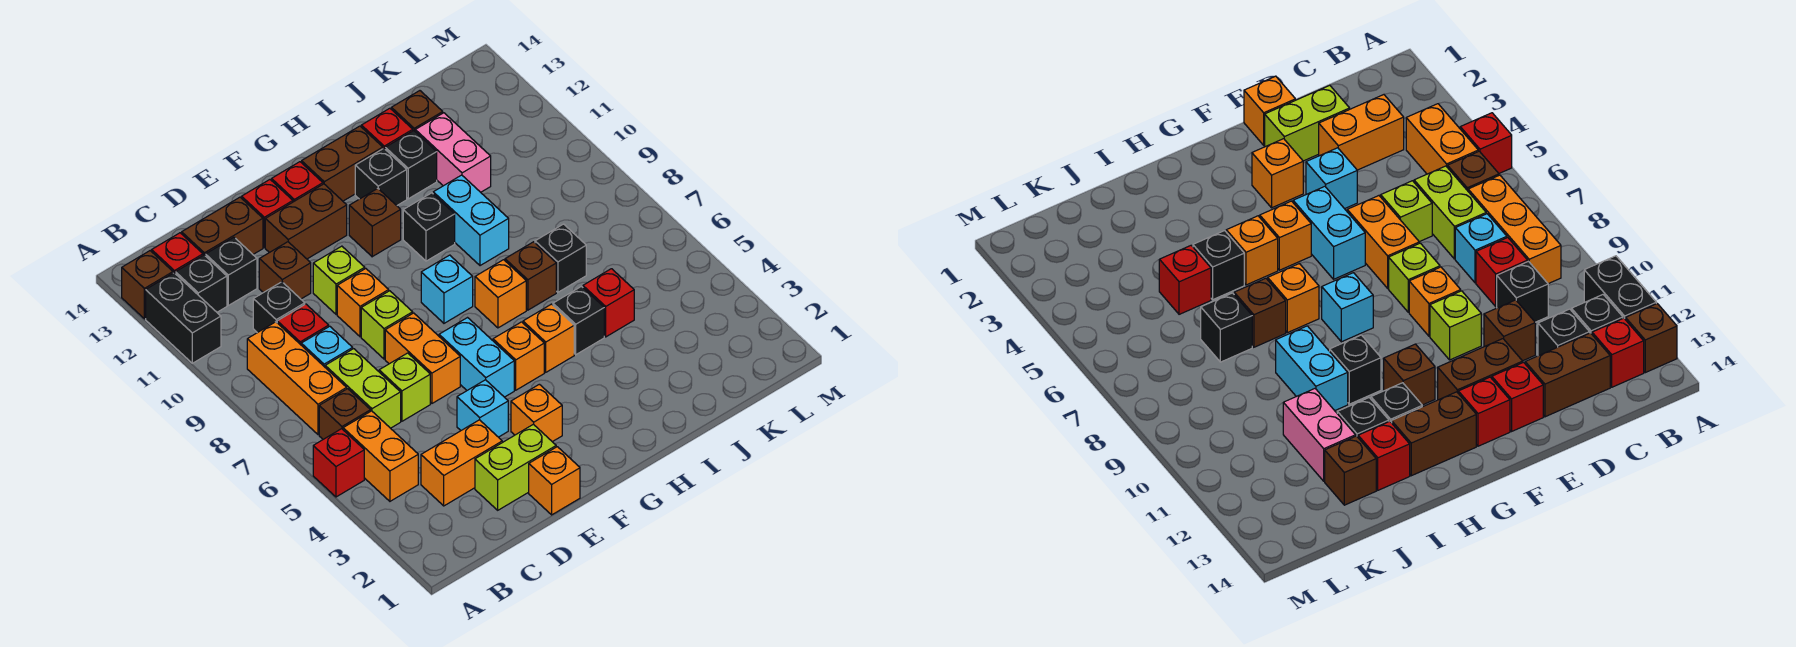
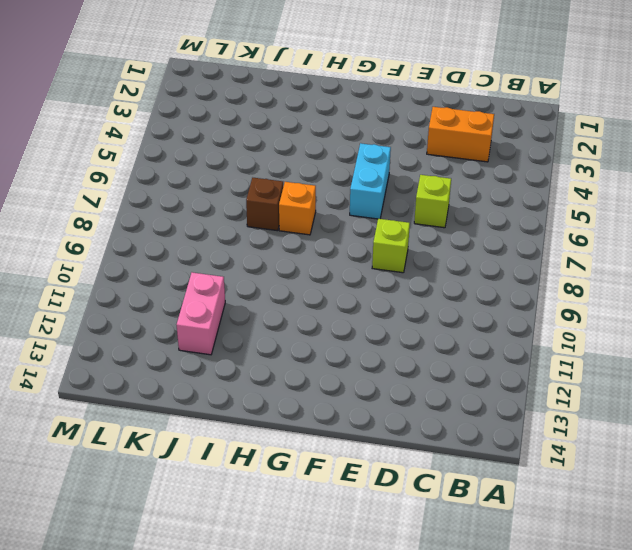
none -> red 1x1 brick [313,429,364,497]
none -> black 1x2 brick [146,273,221,363]
none -> brown 1x1 brick [122,251,173,319]
none -> orange 1x2 brick [343,411,418,501]

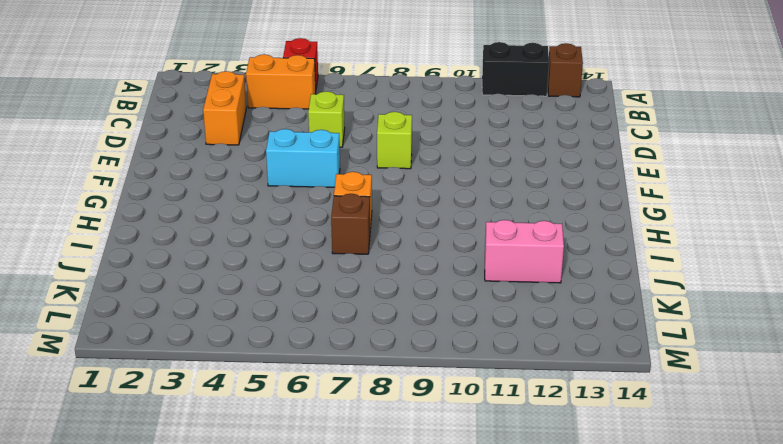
none -> brown 1x1 brick [319,389,371,439]
none -> orange 1x3 brick [247,322,347,435]
none -> black 1x1 brick [176,255,227,312]
none -> red 1x1 brick [152,233,203,274]

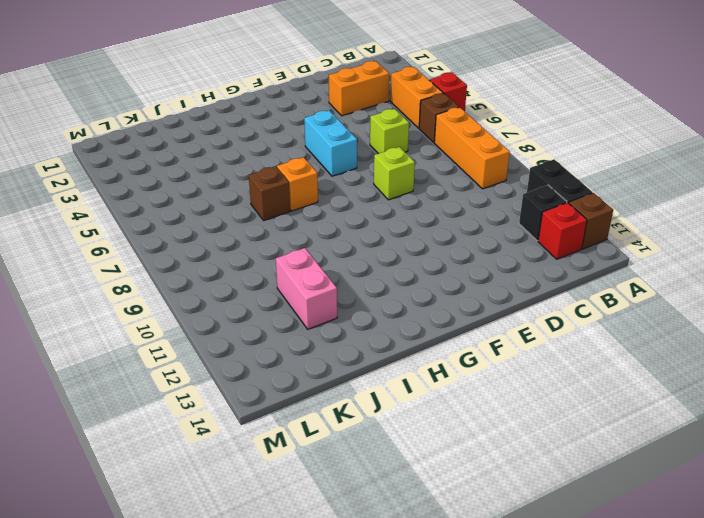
none -> lime 1x2 brick [325,349,401,428]
none -> cyan 1x1 brick [301,326,353,367]
none -> red 1x1 brick [277,304,329,345]
none -> black 1x1 brick [253,282,305,333]

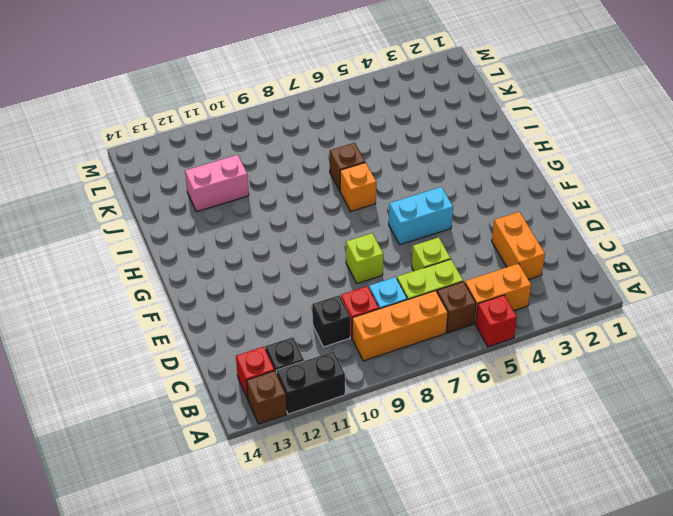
none -> black 1x1 brick [206,237,257,305]
none -> brown 1x2 brick [182,197,263,256]
none -> lime 1x2 brick [475,424,556,510]
none -> brown 1x1 brick [259,242,311,299]

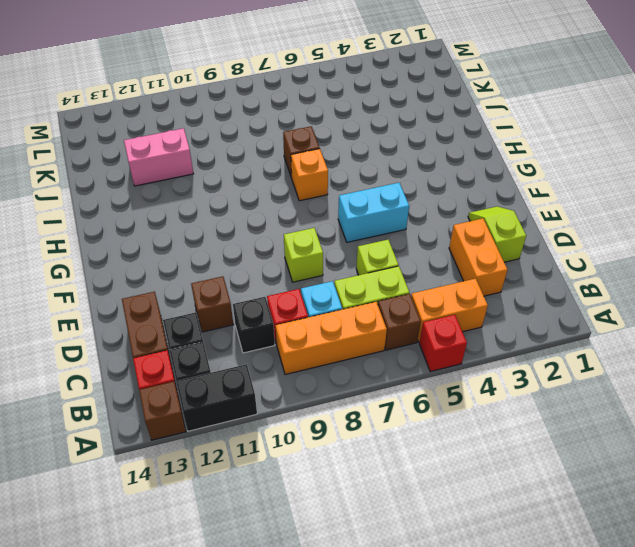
lime 1x2 slope [468,206,526,262] -> lime 1x2 brick [475,424,556,510]
none -> orange 1x1 brick [529,447,580,515]
none -> cyan 1x1 brick [457,380,508,437]
none -> orange 1x2 brick [385,313,460,403]
none -> orange 1x1 brick [337,269,389,337]

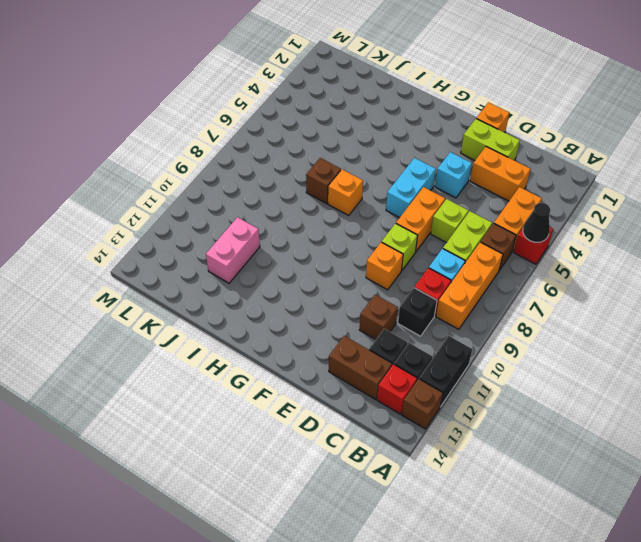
black 1x1 cone [523,203,551,242] -> none
none -> lime 1x1 brick [313,246,365,315]
none -> brown 1x2 brick [265,184,347,259]
none -> red 1x1 brick [242,180,293,248]
none -> orange 1x1 brick [511,384,562,442]

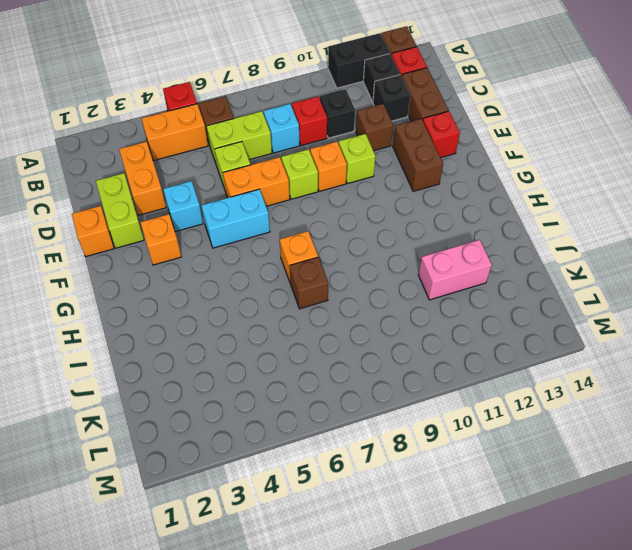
none -> orange 1x3 brick [247,322,347,435]
none -> red 1x1 brick [272,162,323,202]
none -> orange 1x1 brick [493,322,544,390]
none -> cyan 1x1 brick [421,255,473,323]

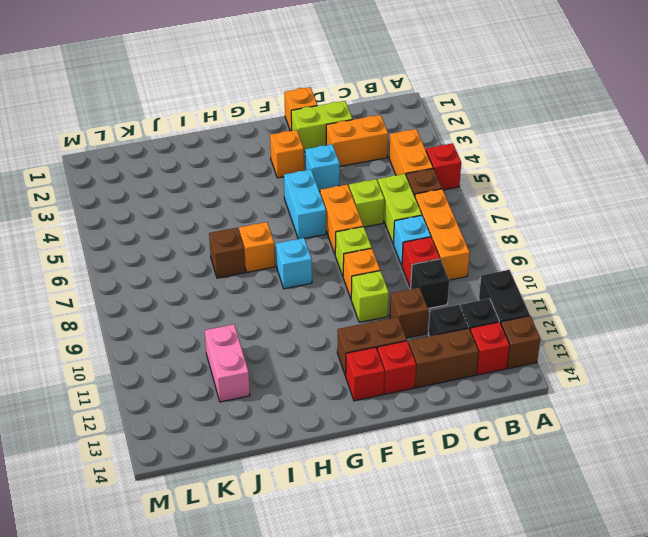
none -> orange 1x1 brick [493,322,544,390]
none -> brown 1x1 brick [349,188,401,257]
none -> brown 1x2 brick [302,126,383,201]
none -> orange 1x1 brick [523,304,574,372]

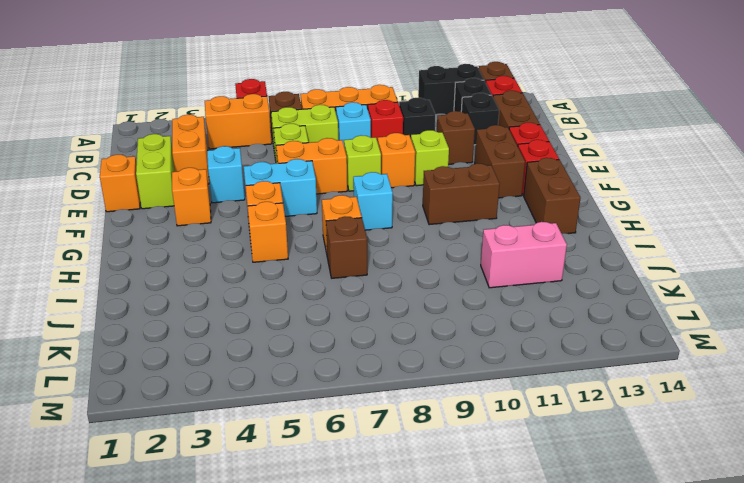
brown 1x2 brick [423,164,500,225] -> brown 1x1 brick [349,188,401,257]
none -> black 1x1 brick [403,193,455,261]
none -> black 1x1 brick [355,148,407,206]
none -> black 1x1 brick [553,286,604,355]
none -> cyan 1x2 brick [433,175,509,266]

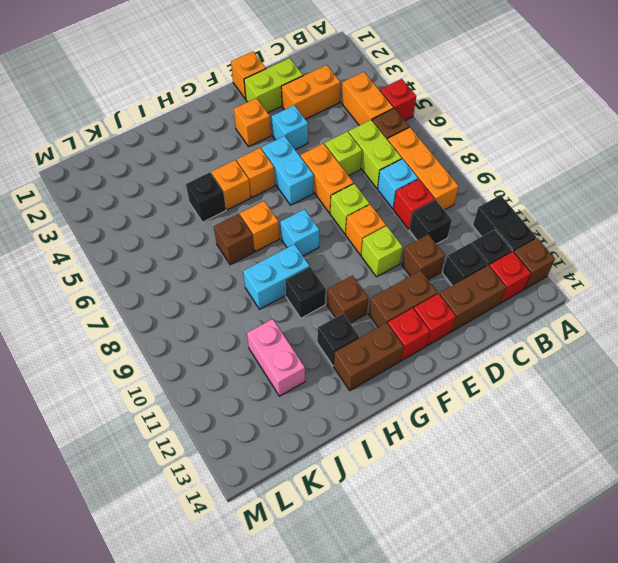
cyan 1x2 brick [243,244,310,309] -> cyan 1x2 brick turned to [433,175,509,266]
none -> black 1x1 brick [385,131,437,199]
none -> red 1x1 brick [361,108,413,149]
none -> red 1x1 brick [583,269,634,337]
none -> black 1x1 brick [535,224,586,292]

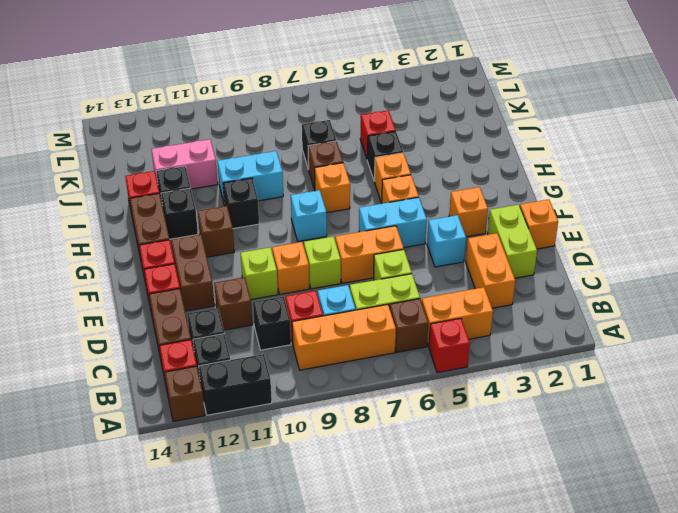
none -> brown 1x1 brick [391,91,443,131]

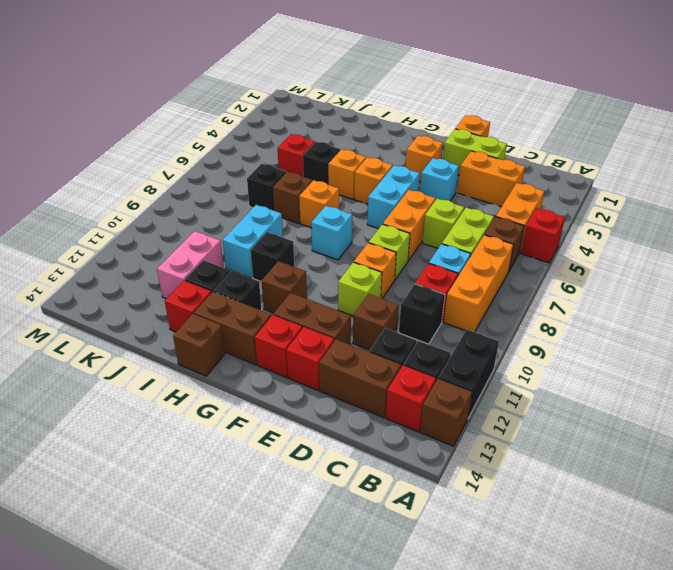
brown 1x1 brick [173,314,225,376] -> brown 1x1 brick moved to [391,91,443,131]

